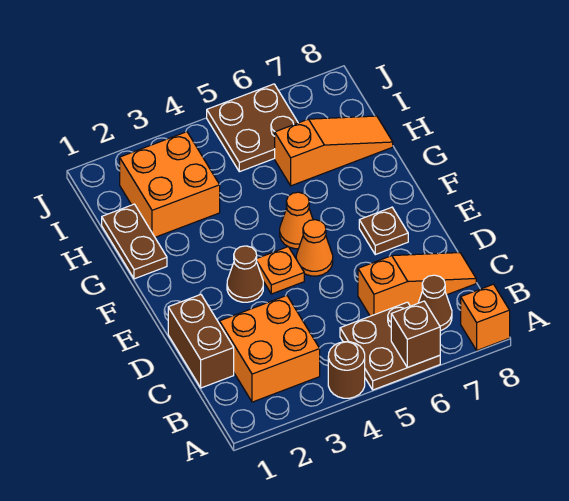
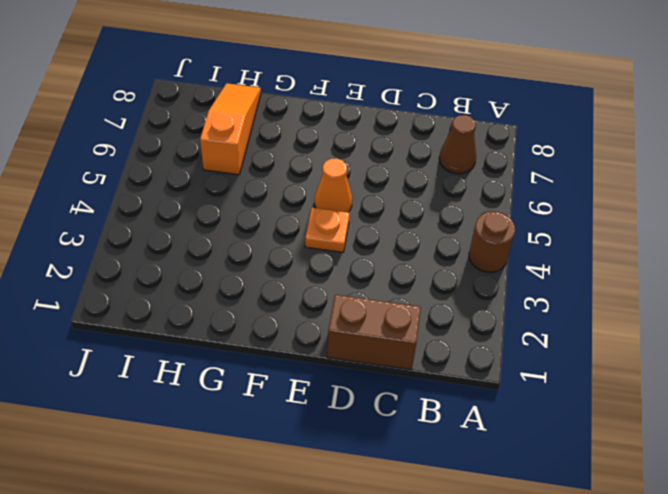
none -> brown 2x2 plate [340,302,440,390]
none -> orange 1x1 brick [461,284,510,350]
none -> orange 2x2 brick [220,296,320,402]

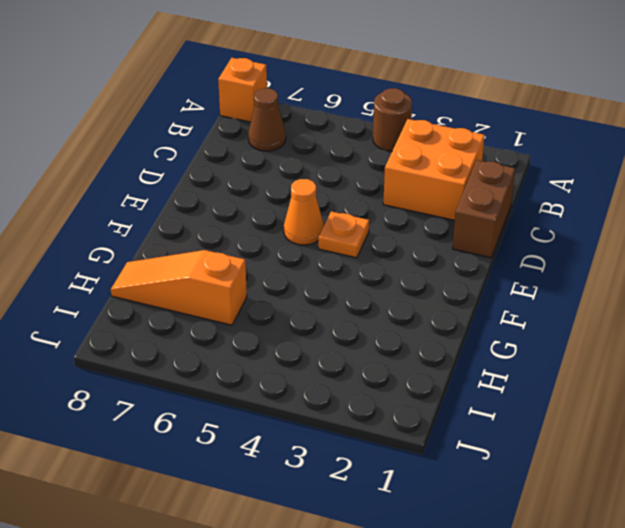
none -> brown 2x2 plate [340,302,440,390]
none -> orange 1x3 slope [358,253,476,316]
none -> brown 1x1 cone [227,246,263,302]

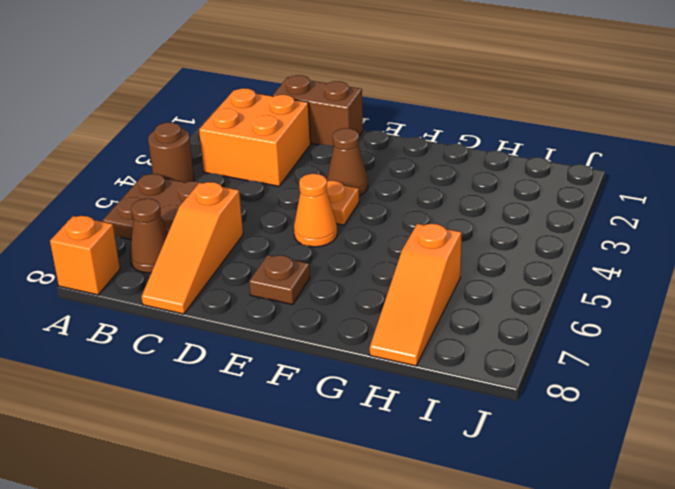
none -> orange 1x1 cone [280,192,313,249]
none -> brown 1x2 plate [102,204,167,279]
none -> orange 2x2 brick [120,132,220,237]

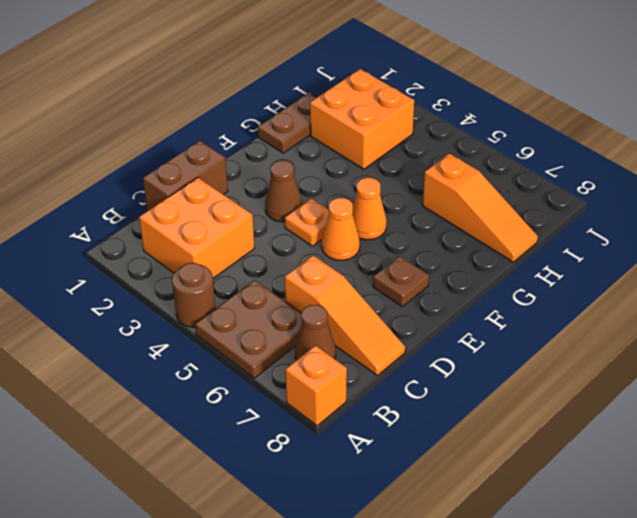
none -> brown 2x2 plate [207,84,298,172]
none -> brown 1x1 brick [391,301,440,367]

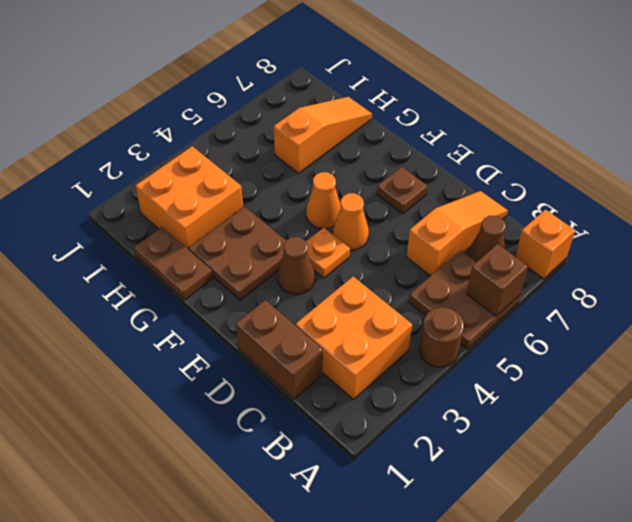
brown 2x2 plate [189,206,286,300] -> brown 2x2 plate moved to [207,84,298,172]

